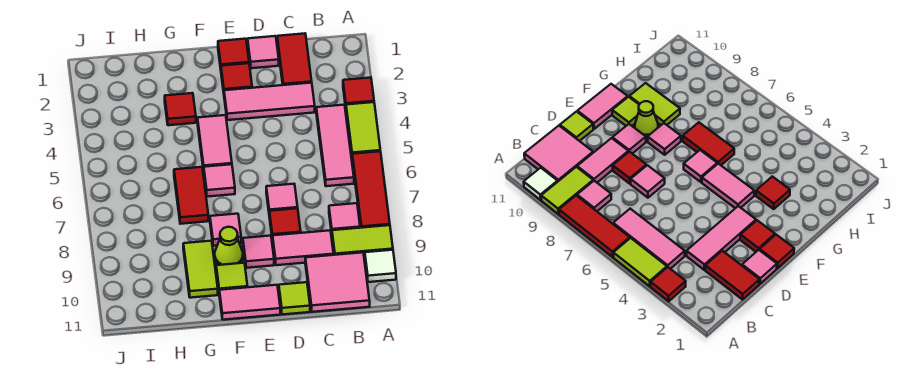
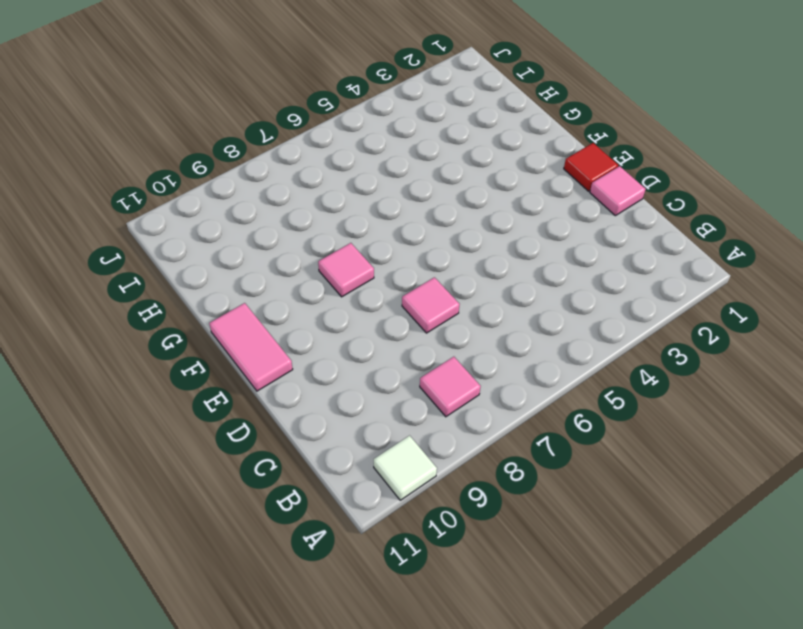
none -> red 1x1 tile [343,78,374,107]
none -> lime 1x2 tile [346,102,380,154]
none -> red 1x3 tile [352,151,390,228]

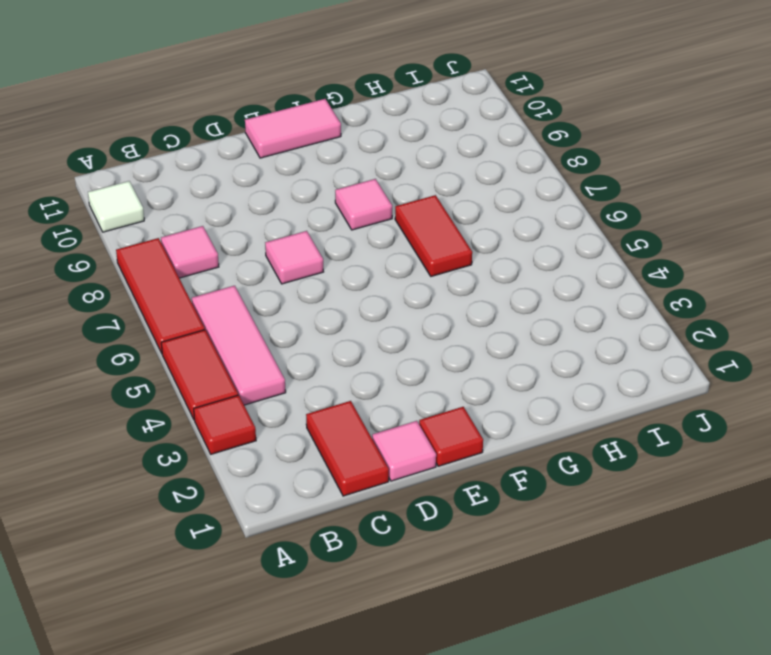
red 1x2 tile [161,330,238,420] -> lime 1x2 tile [346,102,380,154]
none -> lime 1x2 tile [332,225,393,258]
none -> pink 2x2 tile [305,252,370,312]
none -> pink 1x3 tile [224,83,315,120]

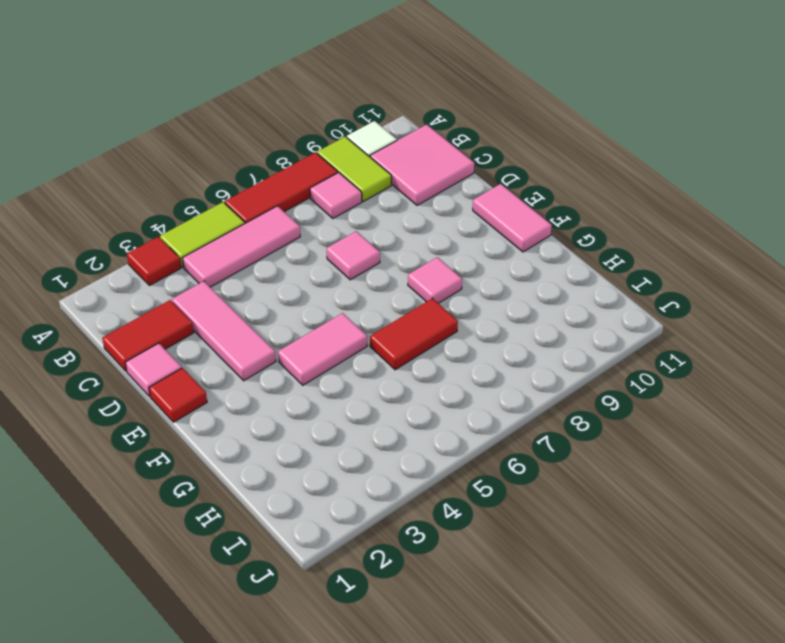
none -> pink 1x2 tile [273,230,334,265]
none -> red 1x1 tile [269,208,301,240]
none -> lime 1x1 tile [279,282,310,315]

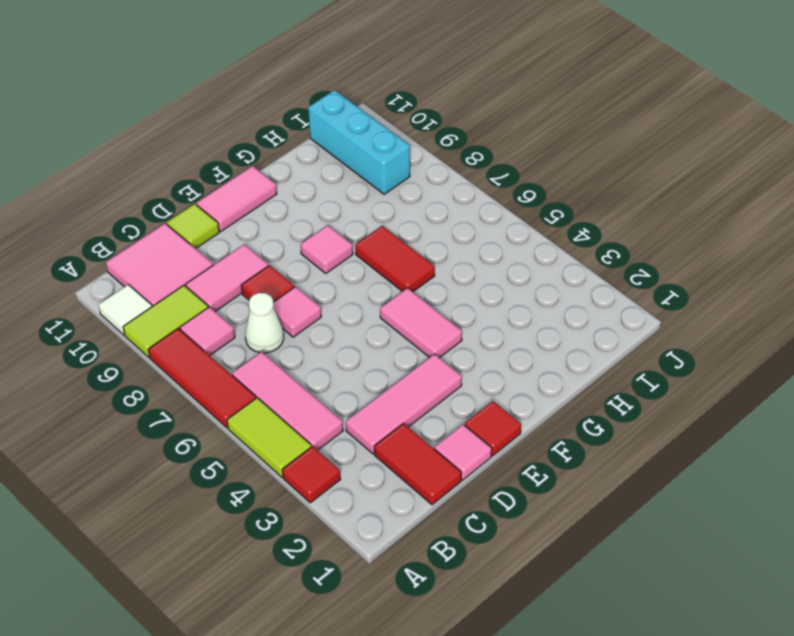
white 1x1 cone [245,293,284,353] -> none
cyan 1x3 brick [308,90,410,194] -> none
none -> red 1x1 tile [221,63,252,92]
none -> pink 1x1 tile [243,236,274,268]
none -> pink 1x1 tile [204,164,235,197]

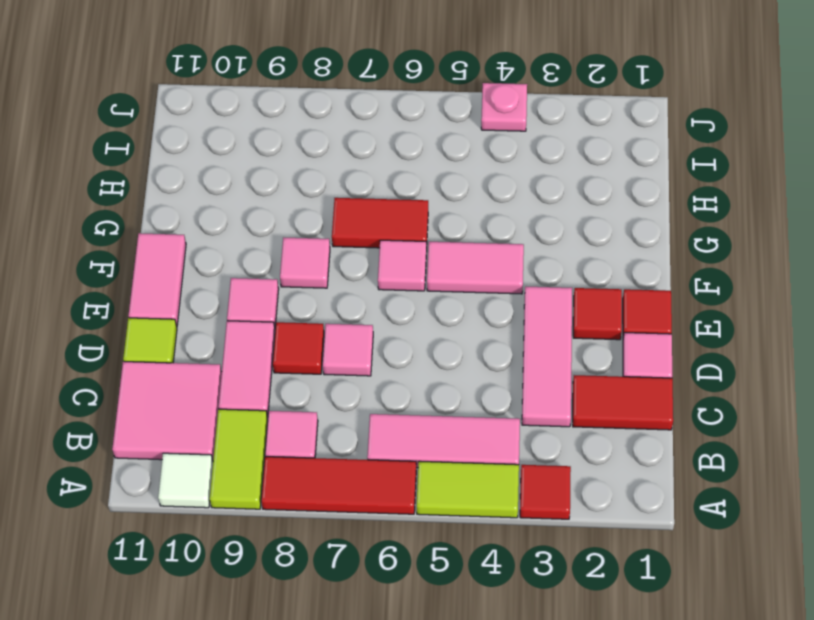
pink 1x1 plate [481,83,527,131] -> none
none -> lime 1x1 cone [215,227,243,265]
none -> lime 1x1 tile [216,263,248,290]
none -> red 1x1 tile [165,93,196,125]

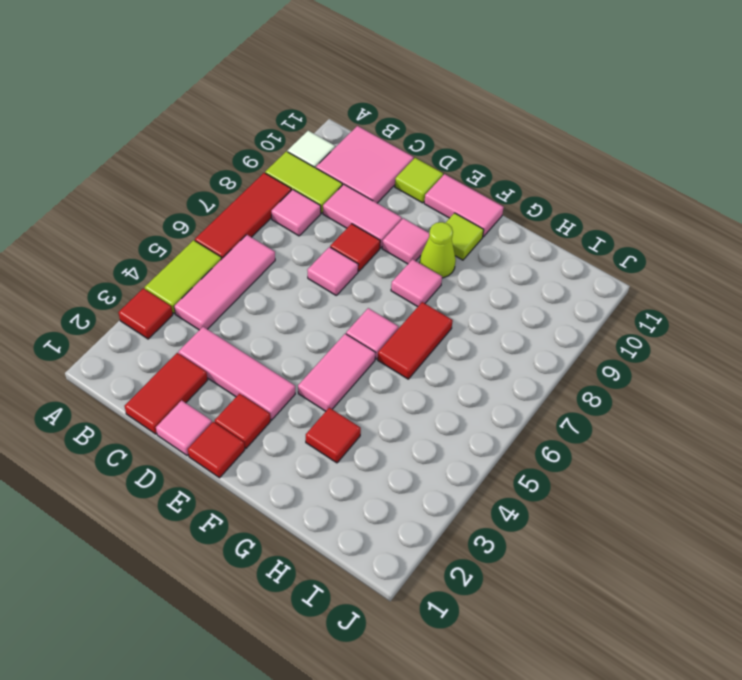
none -> lime 1x2 tile [183,241,218,298]

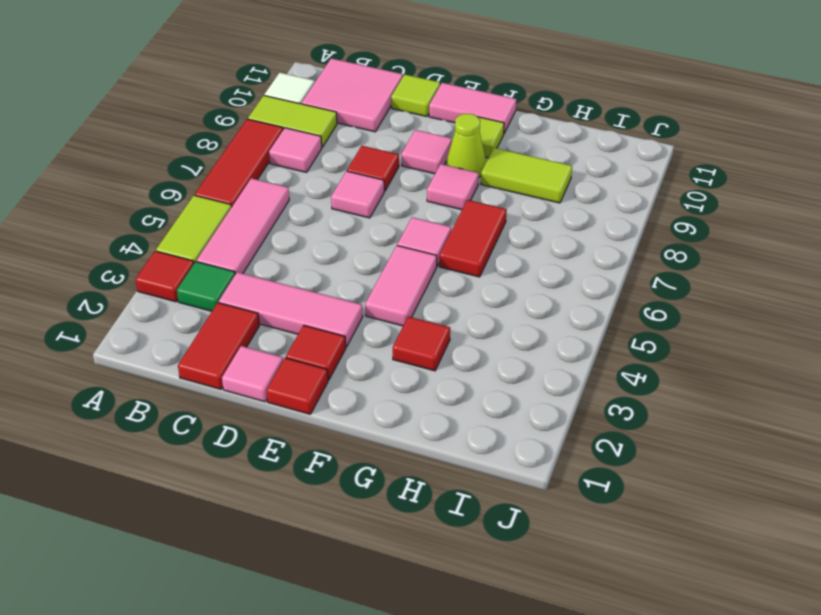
green 1x1 tile [177,262,235,311] -> none
lime 1x2 tile [481,148,572,203] -> lime 1x2 tile turned to [183,241,218,298]
none -> pink 1x2 tile [273,230,334,265]

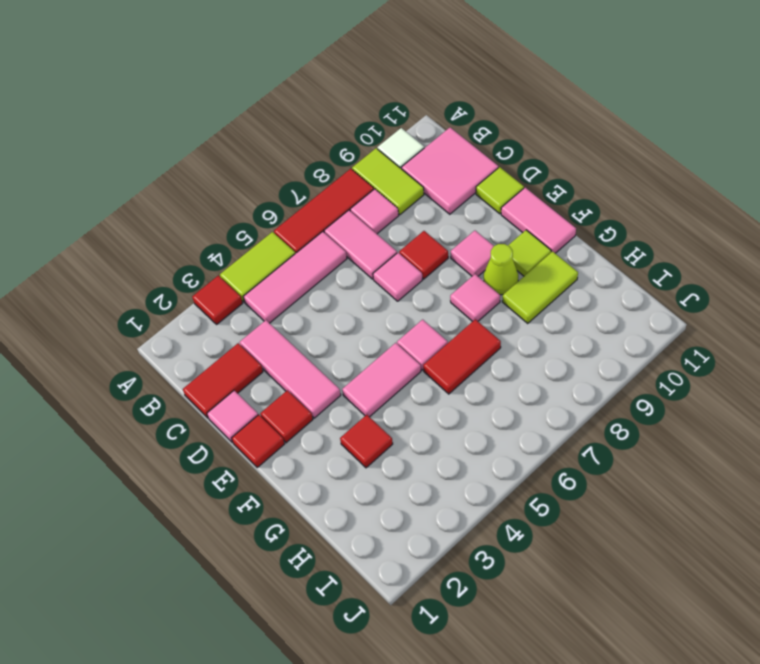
pink 1x2 tile [324,210,397,279] -> pink 1x2 tile moved to [273,230,334,265]

